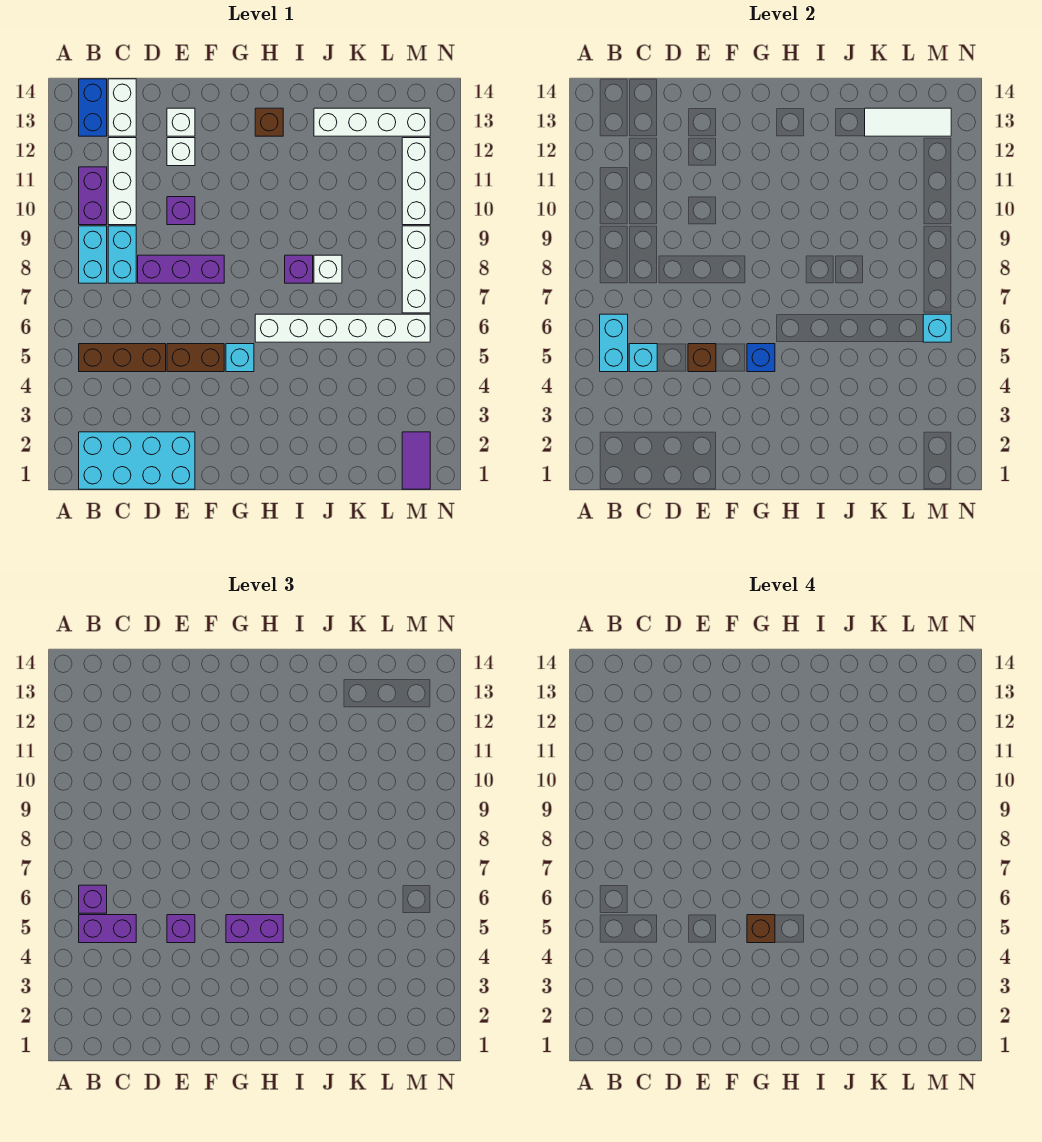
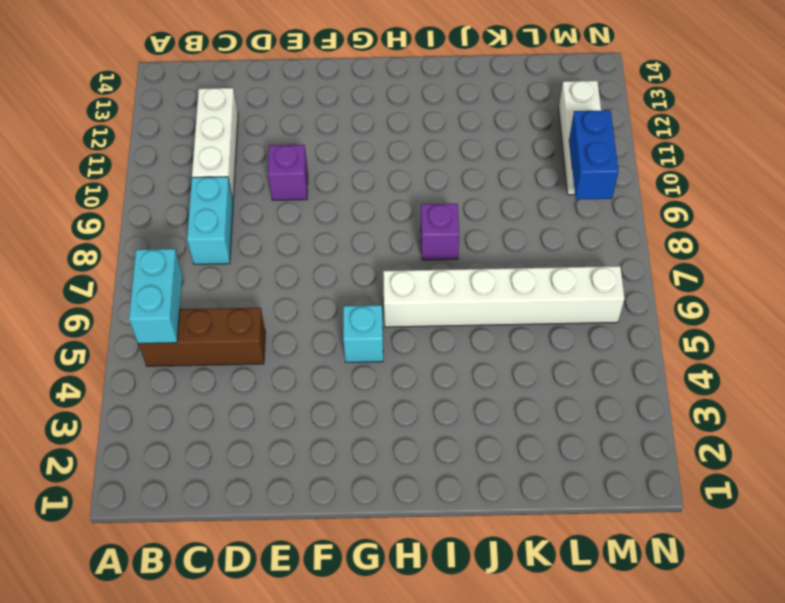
blue 1x2 brick [569,110,619,200] -> blue 1x2 brick moved to [79,79,107,136]
none -> cyan 2x4 brick [79,432,195,489]
none -> cyan 1x2 brick [79,226,107,283]
none -> purple 1x2 brick [79,167,107,225]
none -> white 1x2 brick [108,79,136,136]

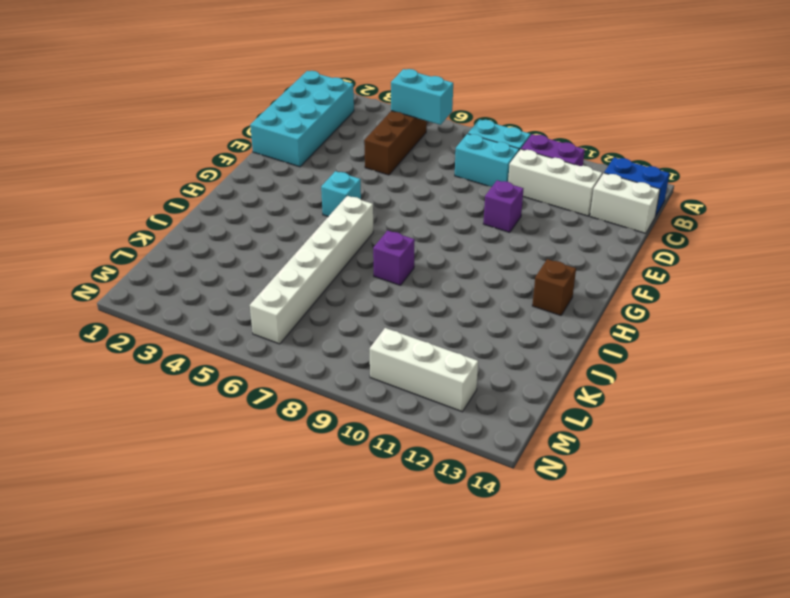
none -> purple 1x3 brick [138,255,224,283]
none -> brown 1x2 brick [167,344,224,372]
none -> white 1x1 brick [167,138,195,166]
none -> white 1x1 brick [167,108,195,136]

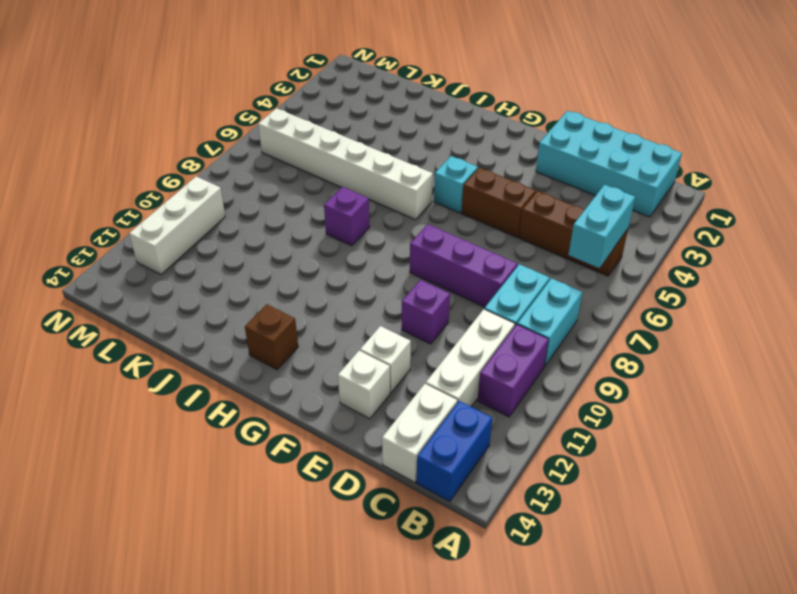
none -> white 1x1 brick [314,255,342,283]
none -> white 1x4 brick [314,108,430,136]
none -> purple 1x2 tile [402,432,430,489]
none -> white 1x3 brick [402,226,430,313]

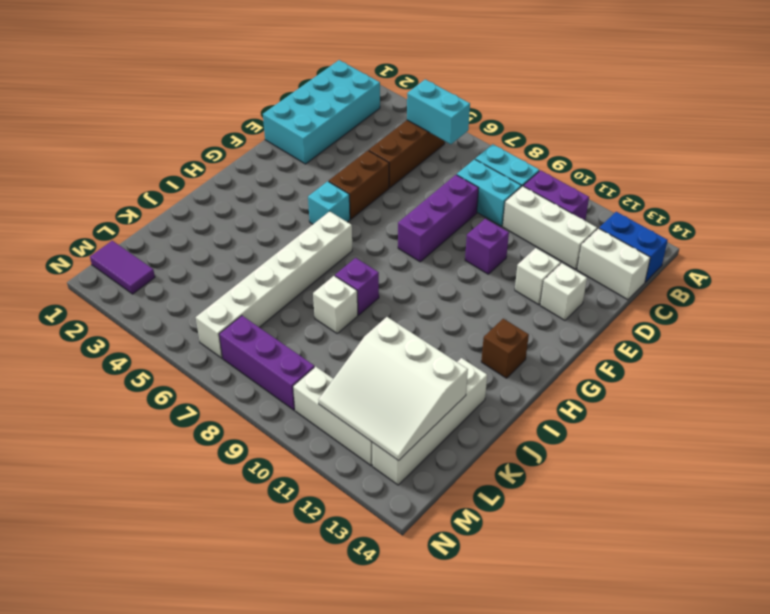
white 3x3 slope [318,317,468,461] -> white 1x3 tile [865,108,951,136]
purple 1x3 brick [219,316,314,410] -> white 1x3 brick [402,226,430,313]
none -> cyan 1x1 brick [629,344,657,372]
none -> brown 1x1 brick [688,344,716,372]
none -> blue 1x1 brick [747,344,775,372]
none -> cyan 1x1 brick [923,314,951,342]

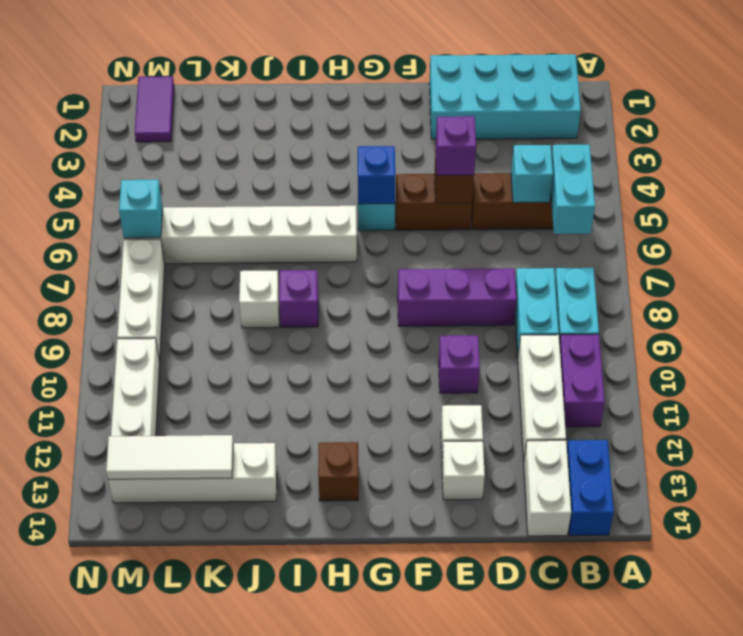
none -> purple 1x2 brick [79,915,136,943]
none -> purple 1x1 brick [79,885,107,913]
none -> purple 1x2 brick [226,915,283,943]
none -> brown 1x1 brick [747,915,775,943]

